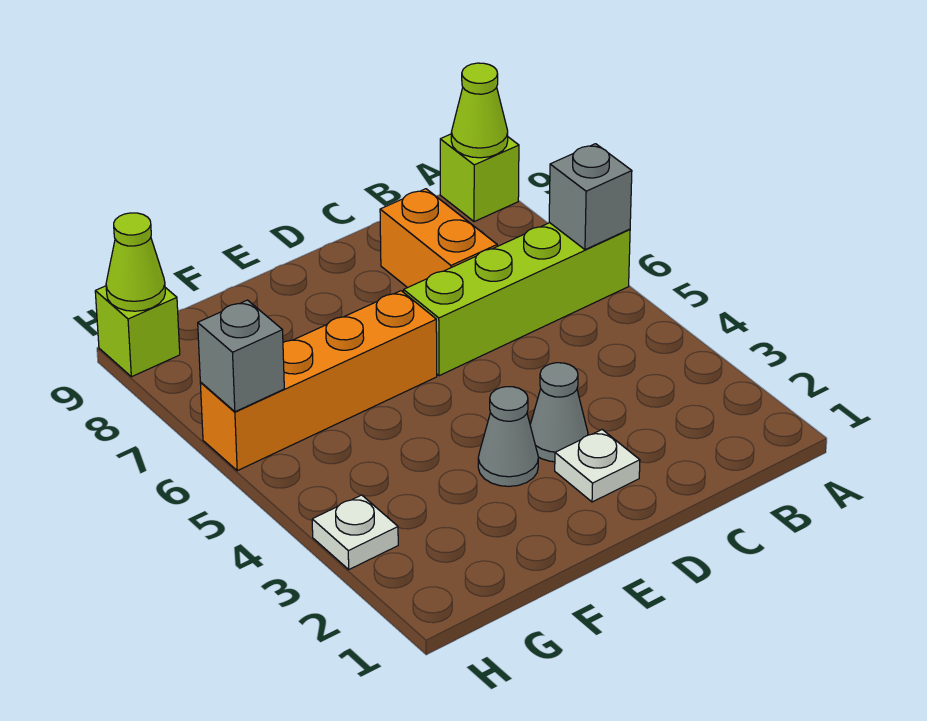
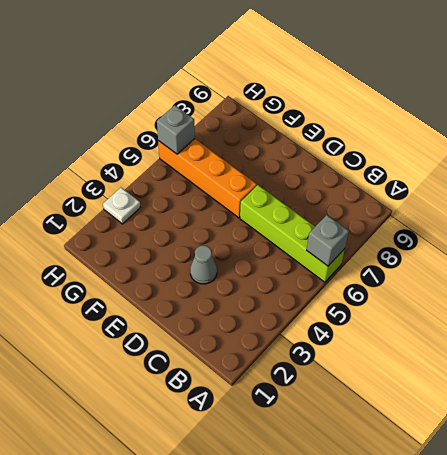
none -> lime 1x1 brick [440,134,519,222]
none -> orange 1x2 brick [380,189,497,288]
none -> white 1x1 plate [555,430,640,502]

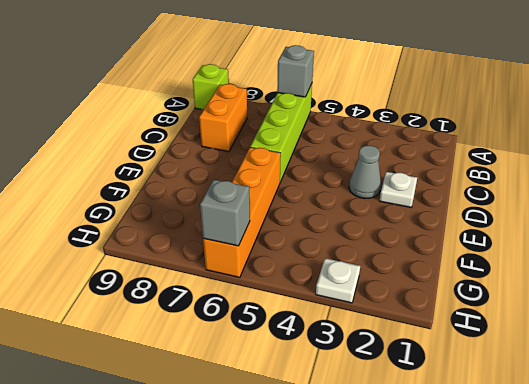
orange 1x2 brick [199,84,247,152] -> orange 1x2 brick turned to [380,189,497,288]
none -> grey 1x1 cone [478,387,538,486]
none -> lime 1x1 brick [95,286,180,377]
none -> lime 1x1 cone [451,63,508,158]

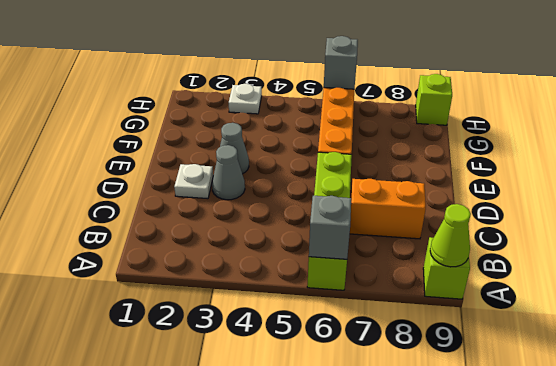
none -> lime 1x1 cone [106,213,165,311]

